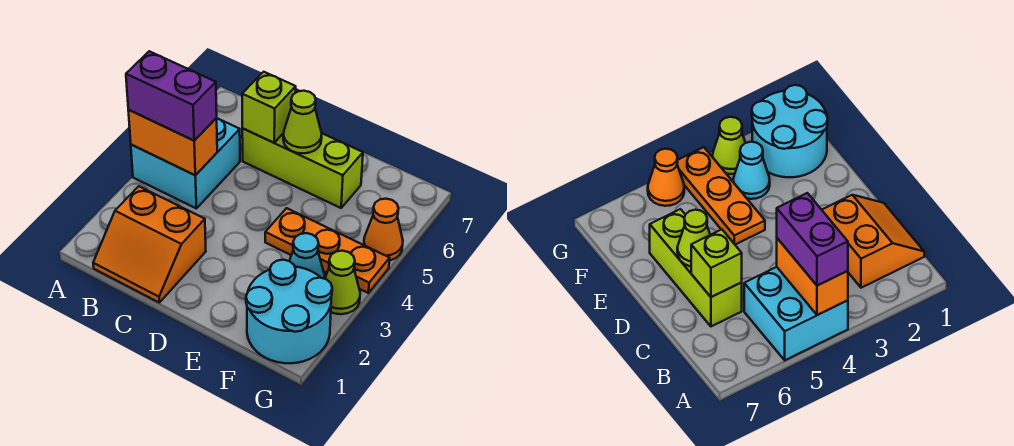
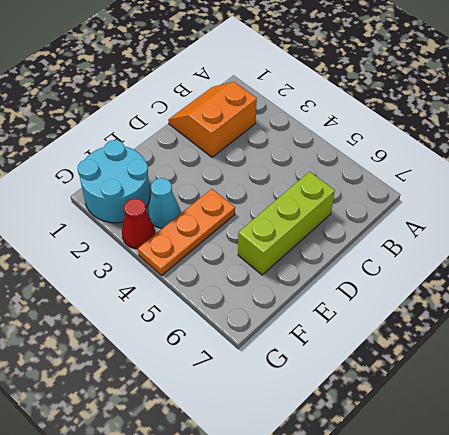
red 1x1 cone [122,199,155,249] -> lime 1x1 cone [325,251,360,314]
none -> cyan 2x2 brick [131,118,240,209]
none -> orange 1x1 cone [364,199,403,261]
none -> orange 1x2 brick [128,110,217,175]

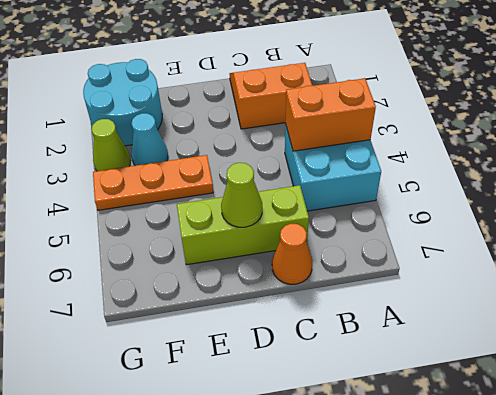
orange 1x1 cone [272,224,312,284] -> orange 1x1 cone moved to [364,199,403,261]
none -> lime 1x1 brick [242,72,296,143]
none -> purple 1x2 brick [126,51,217,141]

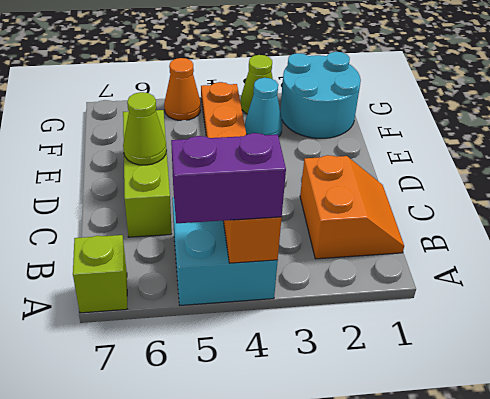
purple 1x2 brick [171,133,286,223] -> purple 1x2 brick turned to [126,51,217,141]
lime 1x1 brick [73,235,127,313] -> lime 1x1 brick moved to [242,72,296,143]

